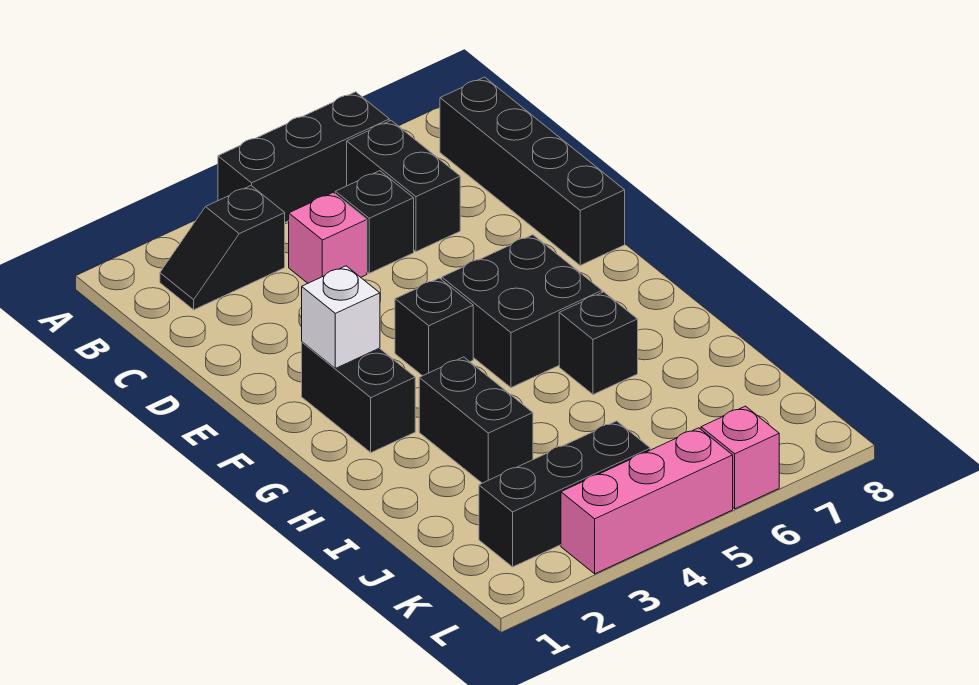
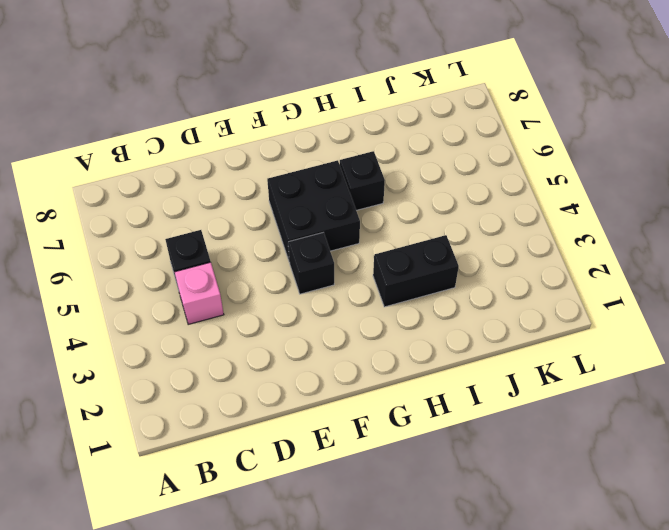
none -> black 1x3 brick [218,92,389,222]
none -> black 1x2 slope [160,186,285,310]
none -> black 1x2 brick [347,121,460,252]

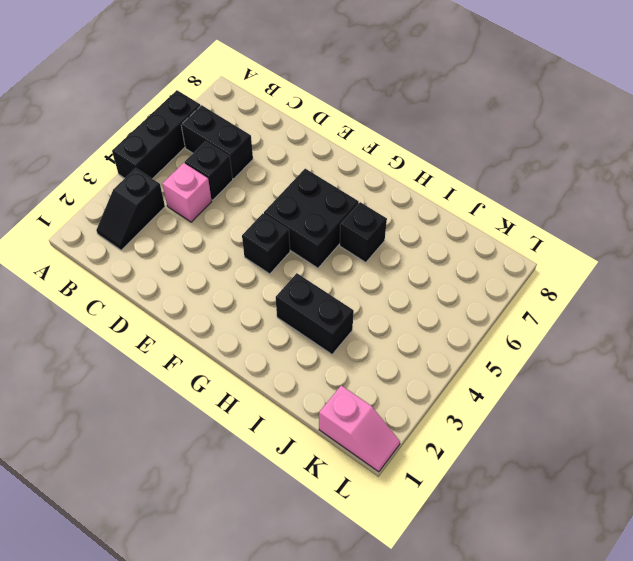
pink 1x2 slope [319,385,400,472] -> none
none -> black 1x4 brick [440,77,625,265]
none -> black 1x2 brick [302,342,415,453]
none -> black 1x3 brick [479,421,650,567]

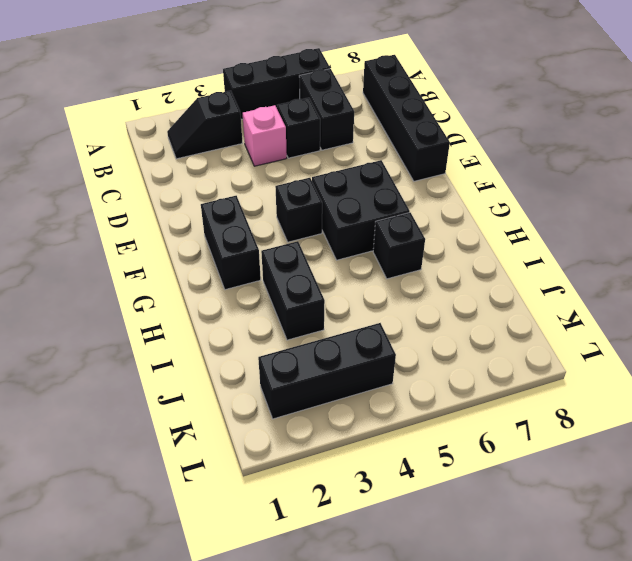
none -> pink 1x3 brick [561,428,733,574]
none -> pink 1x1 brick [701,406,779,509]
none -> white 1x1 brick [302,266,380,368]

